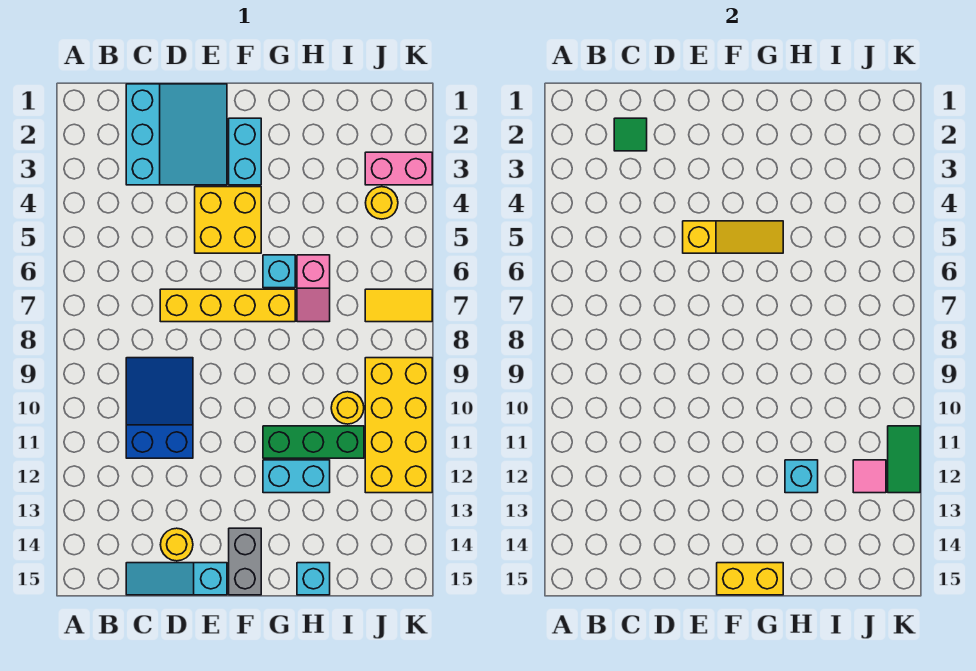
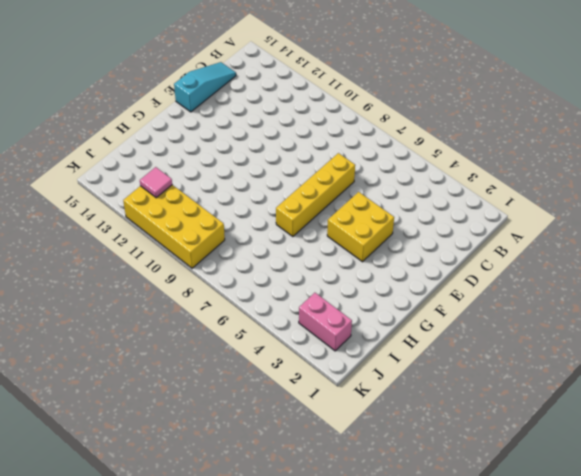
pink 1x2 brick [299,293,352,351] -> pink 1x2 brick turned to [365,152,432,185]
none -> cyan 3x3 slope [126,84,227,185]
none -> blue 2x3 slope [126,358,193,458]
none -> yellow 1x1 round brick [160,528,193,561]

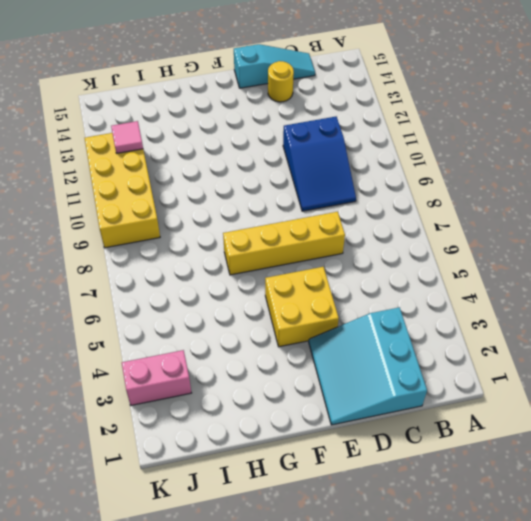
none -> cyan 1x2 brick [229,118,261,185]
none -> grey 1x2 brick [229,528,261,595]
none -> cyan 1x1 brick [263,255,295,288]

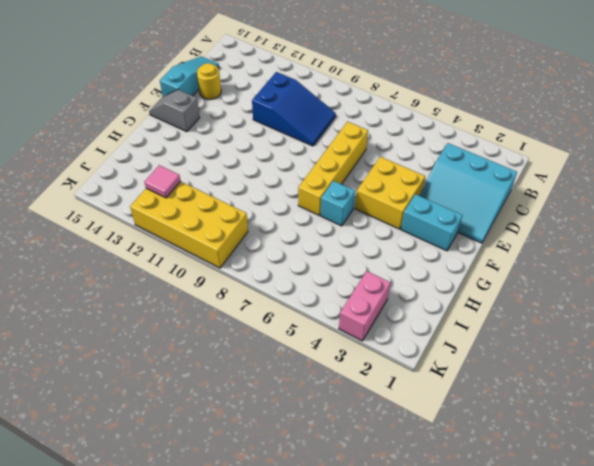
grey 1x2 slope [149,90,200,132] -> grey 1x2 brick [229,528,261,595]
none -> green 1x3 brick [263,426,364,458]
none -> cyan 1x2 brick [263,460,330,493]
none -> pink 1x2 slope [297,255,330,322]

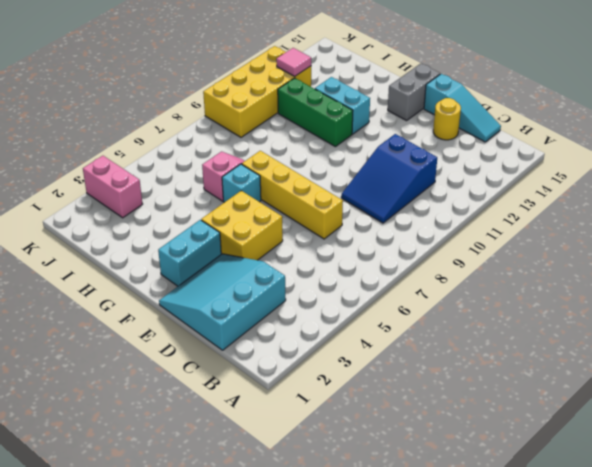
none -> cyan 1x1 brick [297,563,330,595]
none -> yellow 1x1 round brick [331,392,364,424]
none -> yellow 1x1 round brick [366,187,398,219]

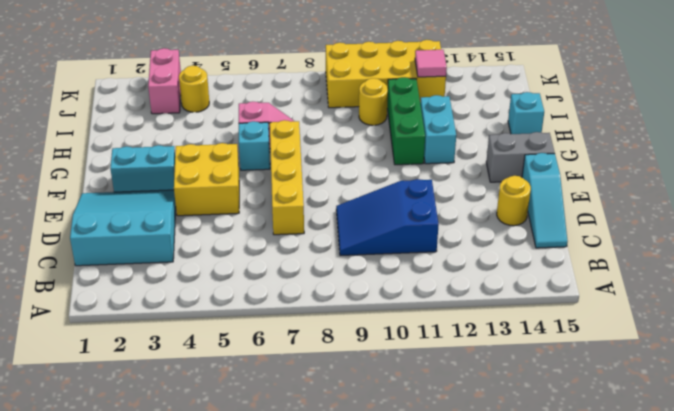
none -> yellow 1x2 tile [365,289,432,322]
none -> green 1x1 tile [614,118,647,151]
none -> yellow 1x3 slope [683,221,783,253]

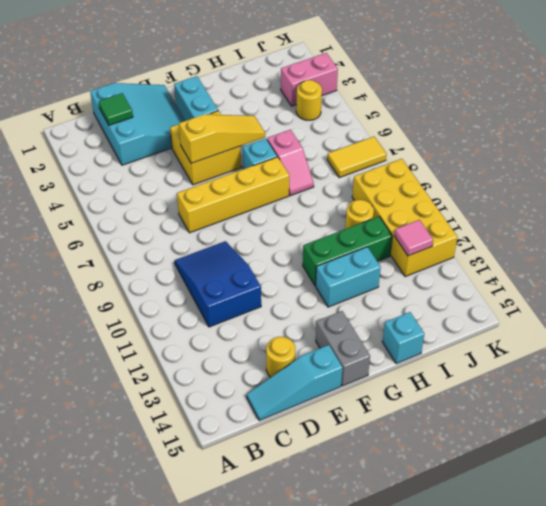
none -> yellow 1x2 brick [717,563,783,595]
none -> cyan 1x1 brick [785,460,818,493]
none -> green 1x2 tile [888,426,920,493]

